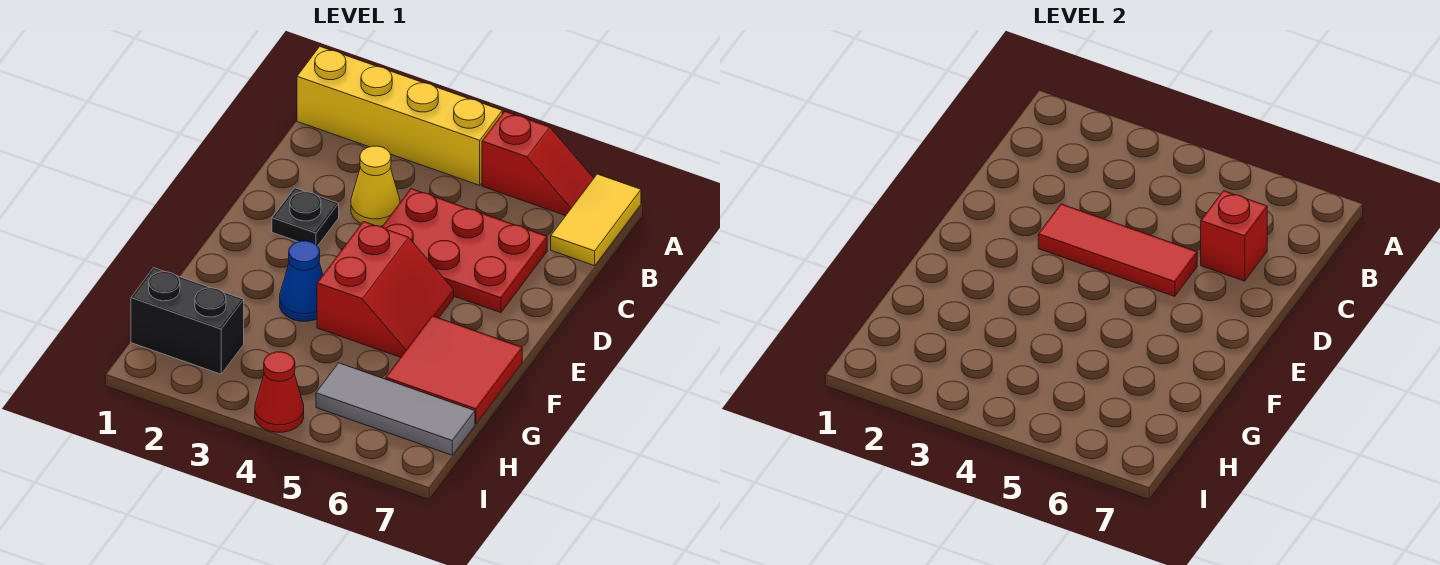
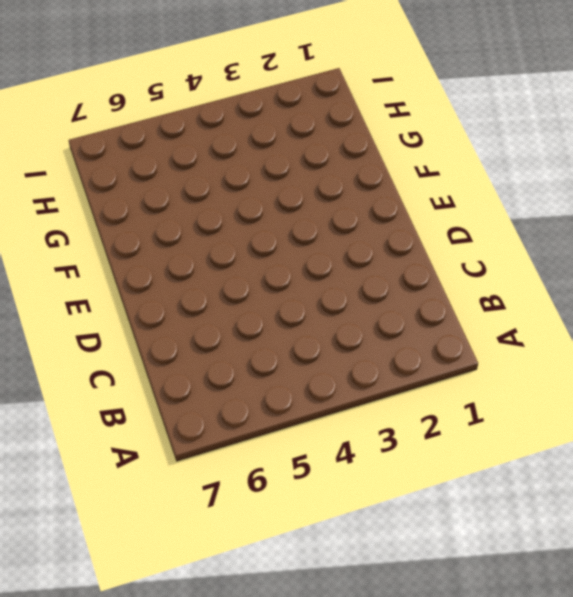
none -> yellow 1x4 brick [297,47,502,185]
none -> red 1x2 slope [482,112,594,216]
none -> yellow 1x2 tile [551,174,641,266]

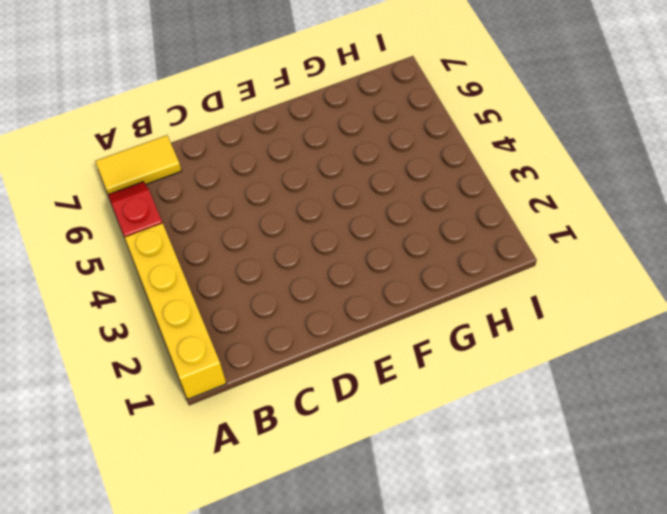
none -> yellow 1x1 cone [351,146,400,226]
none -> red 2x3 plate [382,189,547,313]
none -> black 1x1 plate [272,188,339,246]

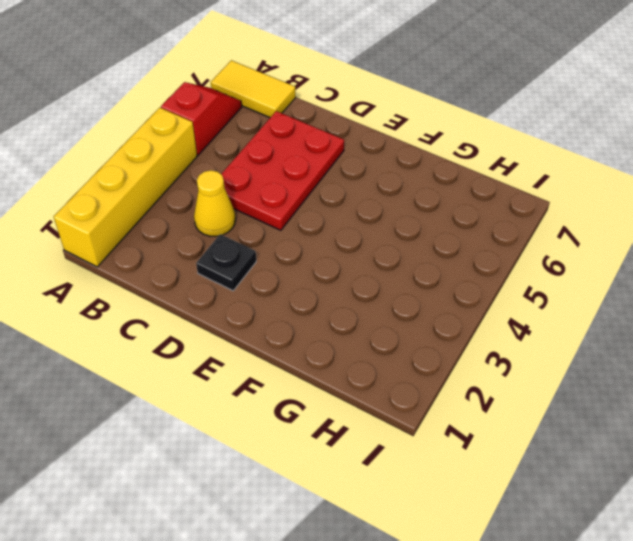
none -> red 2x2 slope [317,222,454,357]
none -> blue 1x1 cone [280,241,323,321]
none -> red 2x2 tile [386,316,522,424]

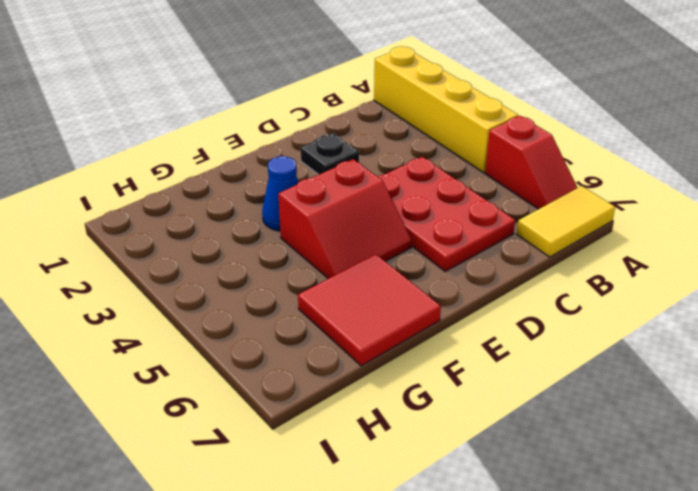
none -> yellow 1x1 cone [351,146,400,226]
none -> black 1x2 brick [131,268,244,374]
none -> grey 1x3 tile [316,363,475,455]

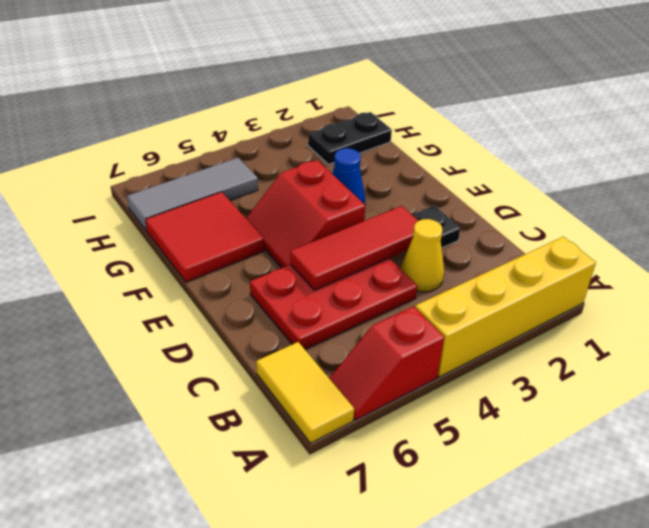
black 1x2 plate [308,112,392,164] -> black 1x2 brick [131,268,244,374]
none -> red 1x1 cone [255,352,304,432]
none -> red 1x1 brick [1201,191,1267,281]

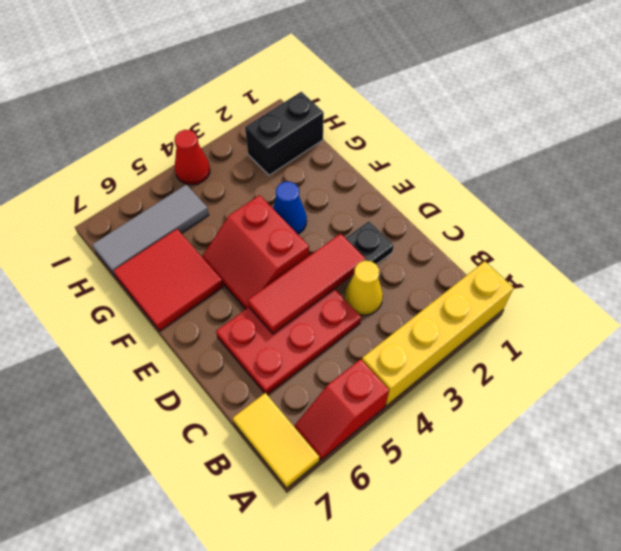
none -> red 1x1 brick [1201,191,1267,281]

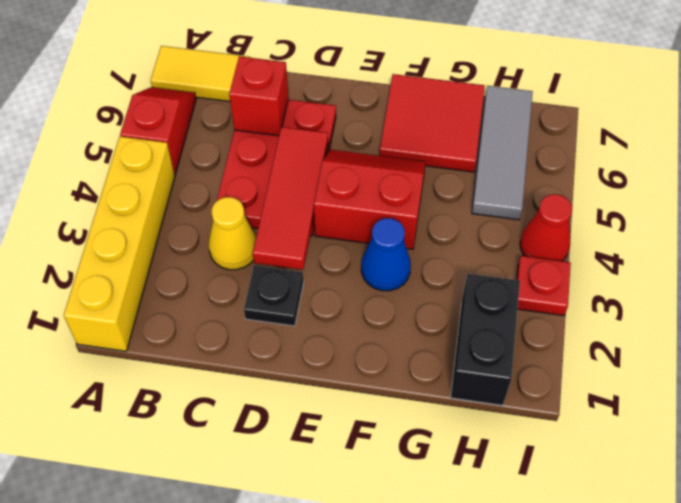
red 1x1 plate [517,256,571,316] -> none

